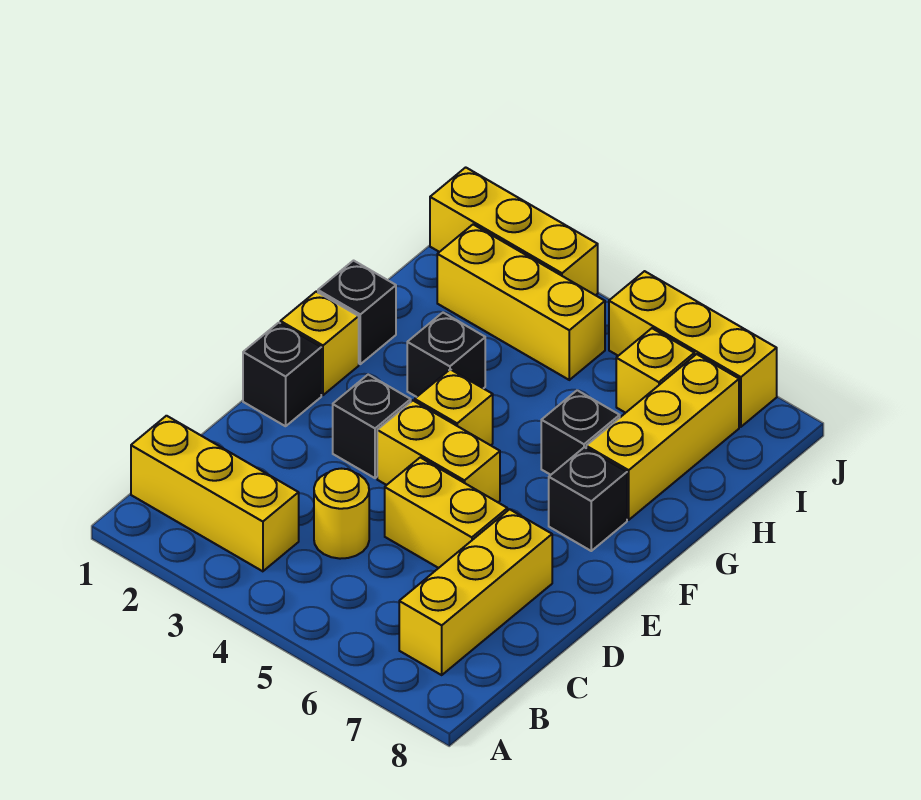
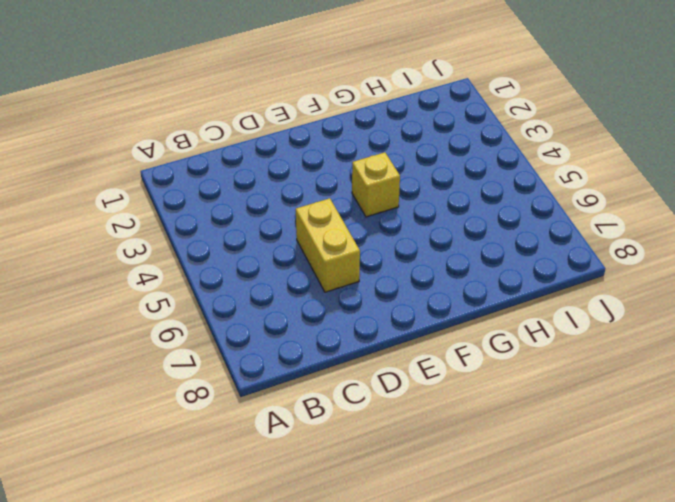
none -> yellow 1x3 brick [131,416,299,571]
none -> yellow 1x3 brick [399,509,552,675]
none -> yellow 1x1 round brick [314,469,369,559]

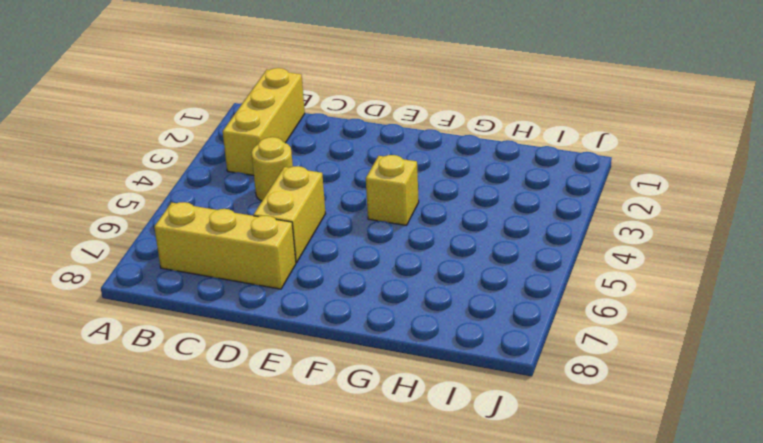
none -> black 1x1 brick [243,323,321,426]
none -> black 1x1 brick [333,374,411,478]
none -> yellow 1x2 brick [377,401,500,502]

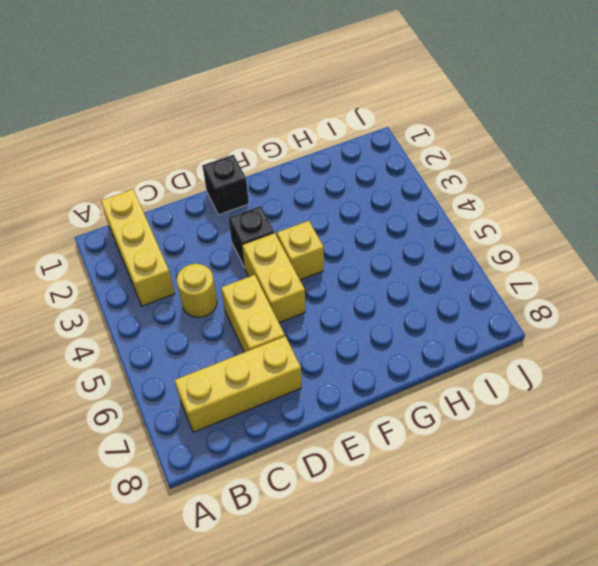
none -> yellow 1x1 brick [280,292,359,395]
none -> black 1x1 brick [549,447,627,551]
none -> black 1x1 brick [318,261,396,364]

